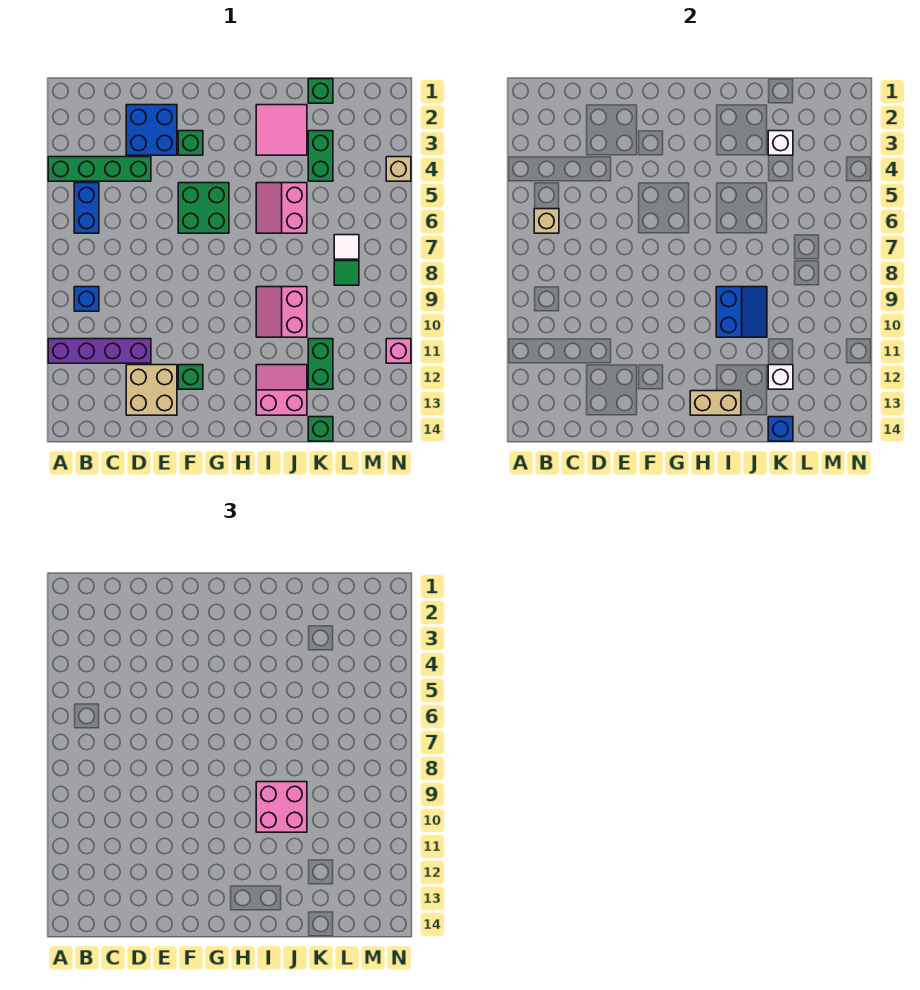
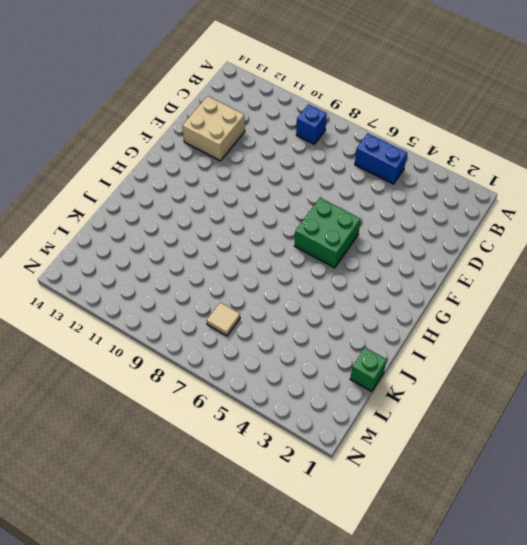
tan 1x1 tile [207,302,240,336] -> white 1x1 tile [334,235,359,259]
none -> green 1x4 brick [48,157,151,181]
none -> purple 1x4 brick [48,339,151,363]
none -> blue 2x2 brick [126,105,177,155]

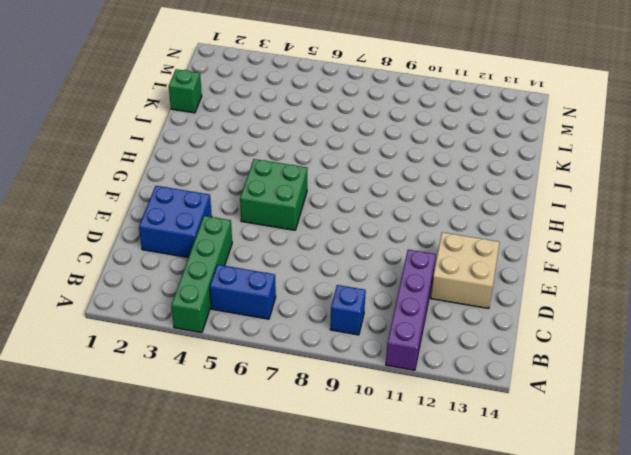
none -> green 1x1 brick [178,131,203,155]
none -> green 1x1 brick [178,365,203,389]
none -> pink 2x2 tile [256,105,307,155]

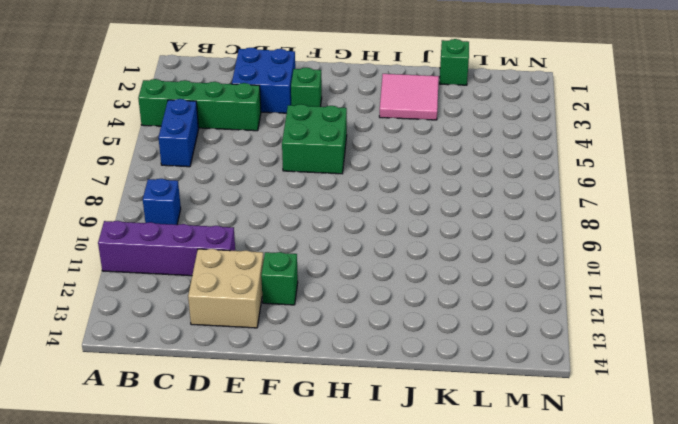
none -> pink 2x2 slope [256,183,307,233]
none -> pink 2x2 slope [256,287,307,337]
none -> pink 2x2 slope [256,365,307,415]

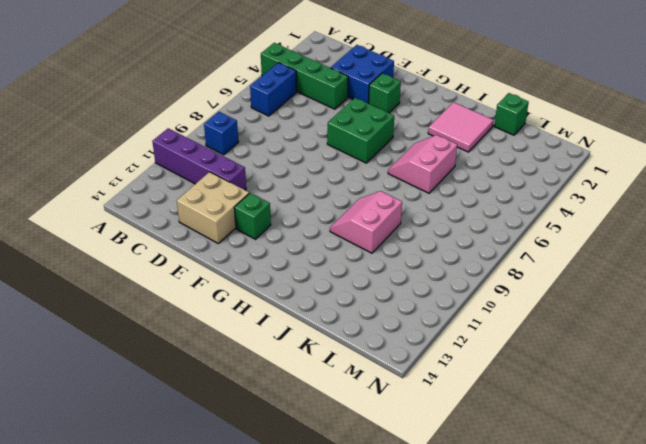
none -> pink 2x2 slope [256,365,307,415]
none -> green 1x2 brick [308,131,333,181]
none -> green 1x2 brick [308,339,333,389]

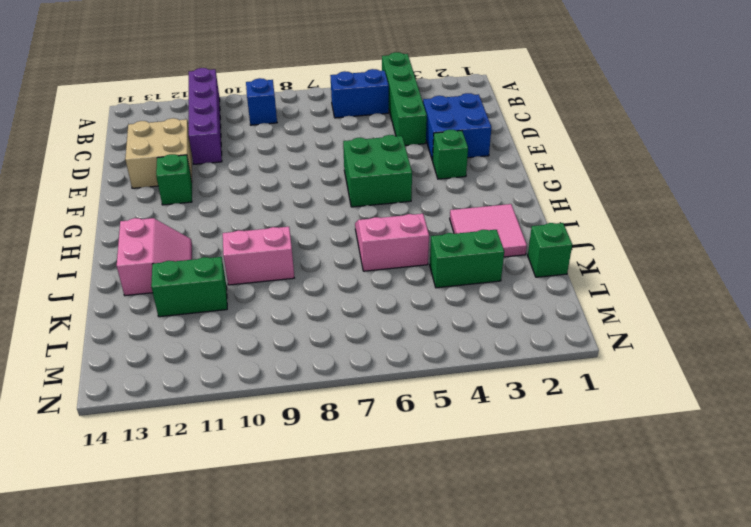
none -> green 1x1 brick [308,417,333,441]
none -> white 1x1 tile [334,235,359,259]
none -> green 1x1 tile [334,261,359,285]

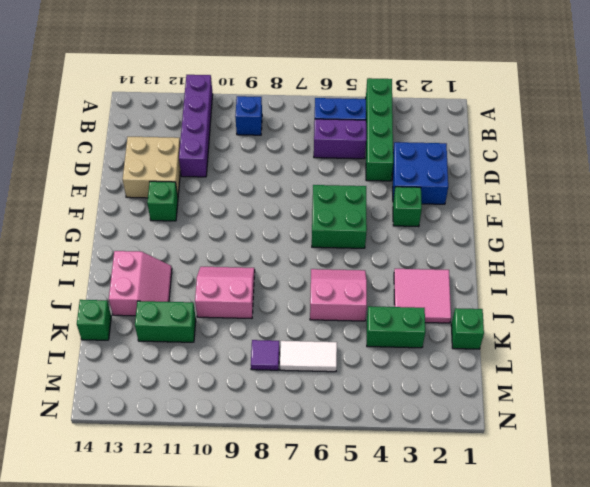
purple 1x2 brick [314,119,366,159] -> none
white 1x2 tile [280,341,337,372] -> white 1x1 tile [334,235,359,259]
purple 1x1 tile [251,340,279,370] -> green 1x1 tile [334,261,359,285]
none -> tan 1x1 brick [386,157,411,181]
none -> pink 1x1 brick [386,339,411,363]
none -> tan 1x1 brick [534,209,559,233]

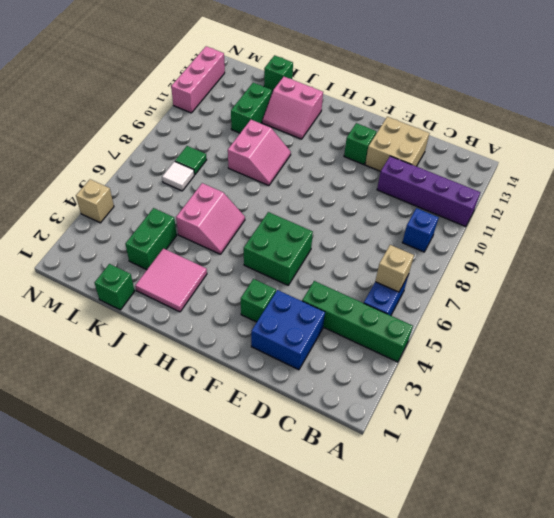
pink 1x3 brick [171,46,225,113] -> pink 1x1 brick [386,339,411,363]
none -> tan 1x2 brick [690,391,741,415]
none -> blue 2x2 slope [716,287,767,337]
none -> white 1x1 brick [768,131,793,155]

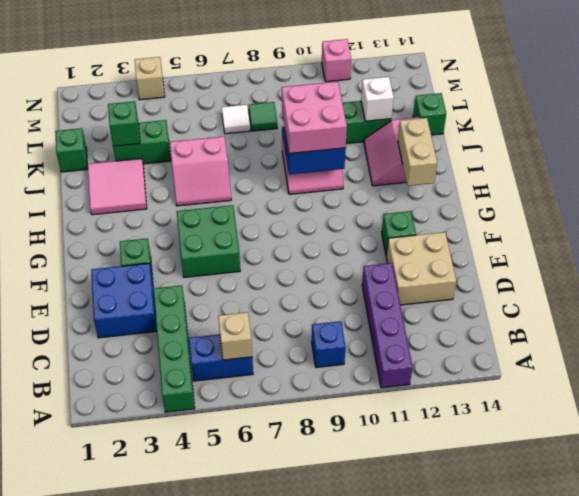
green 1x1 brick [108,101,140,146] -> white 1x1 brick [768,131,793,155]
none -> blue 1x1 brick [768,417,793,441]

